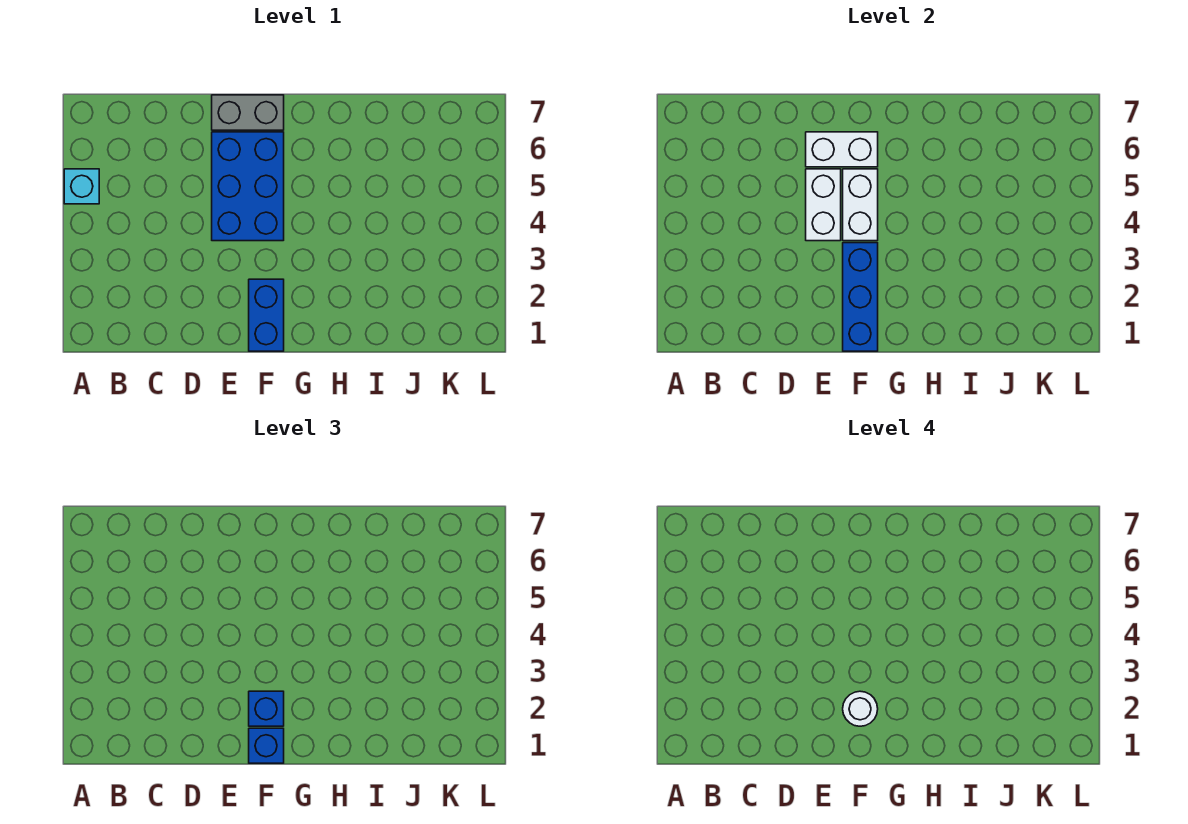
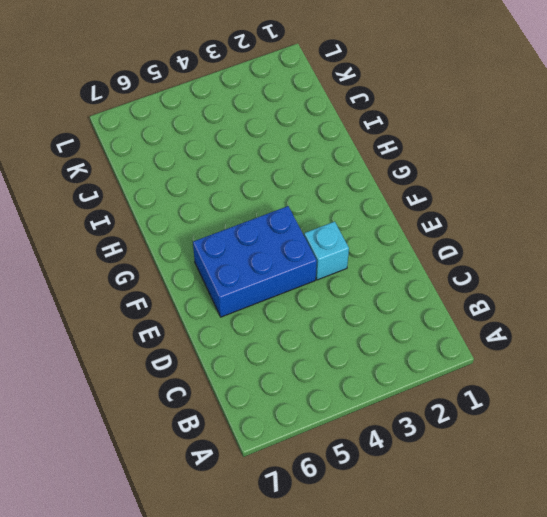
cyan 1x1 brick [304,222,349,280] -> cyan 1x1 brick moved to [64,169,99,204]
none -> grey 1x2 brick [212,95,284,130]
none -> blue 1x2 brick [249,279,284,351]

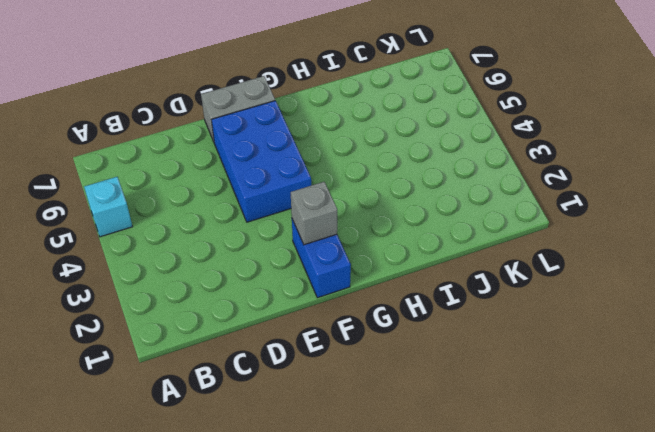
grey 1x1 brick [291,182,337,245] -> blue 1x3 brick [843,243,878,351]
none -> white 1x2 brick [806,169,841,241]
none -> white 1x2 brick [806,132,878,167]

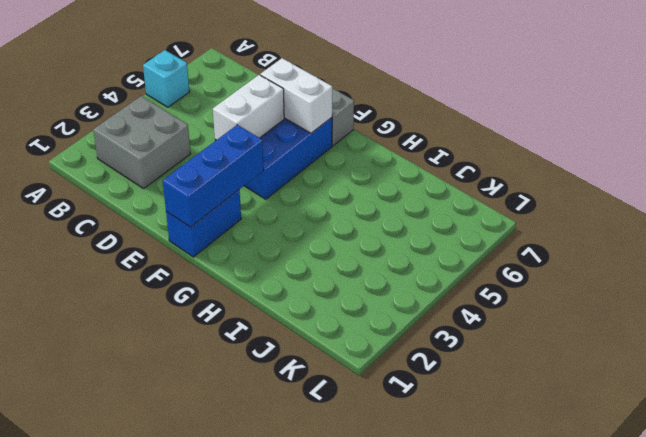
grey 2x2 brick [93,96,190,188] -> none
none -> white 1x2 brick [843,169,878,241]
none -> blue 1x1 brick [249,728,284,763]

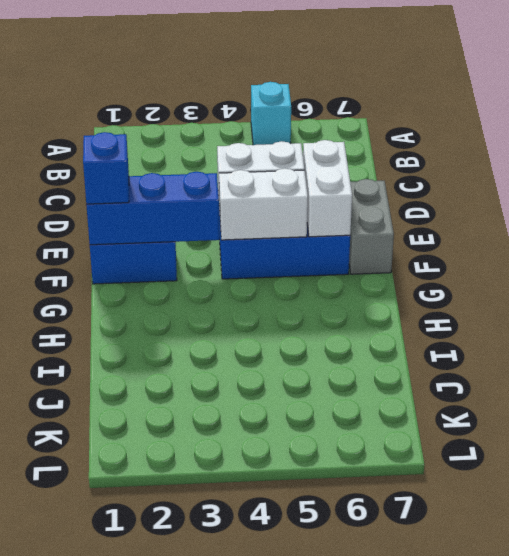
none -> blue 1x1 brick [249,691,284,726]
none -> white 1x1 round brick [843,691,878,726]

